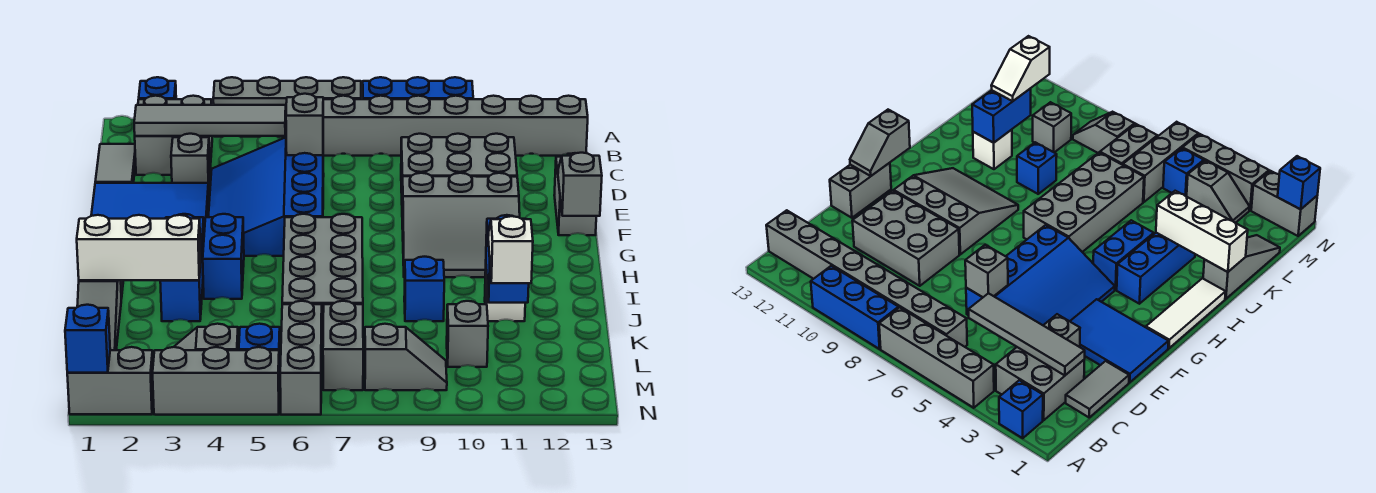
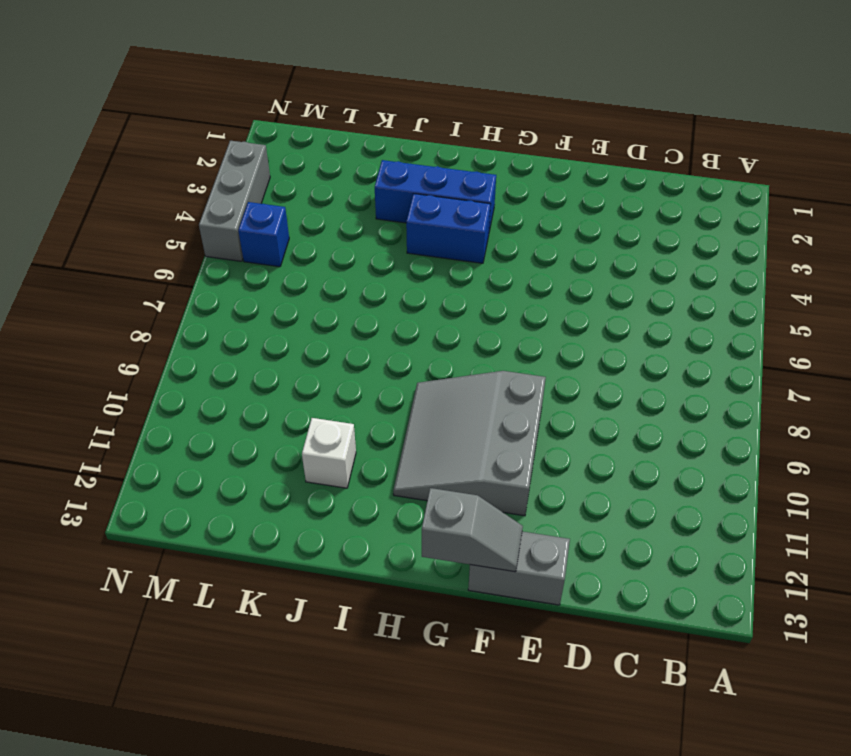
none -> blue 1x1 brick [139,77,176,99]
none -> grey 1x4 brick [213,77,361,137]
none -> blue 1x3 brick [363,77,473,99]
none -> grey 2x2 brick [135,96,212,175]

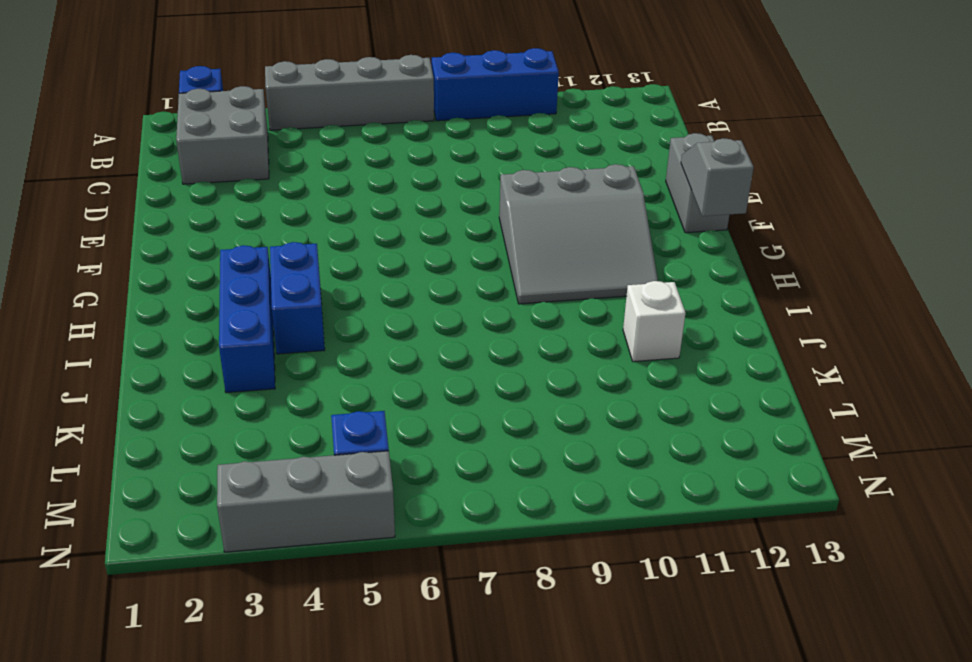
none -> grey 1x8 brick [323,96,588,156]
none -> grey 1x2 tile [95,144,136,183]
none -> grey 1x1 brick [171,134,210,189]
none -> blue 3x4 slope [208,137,324,256]

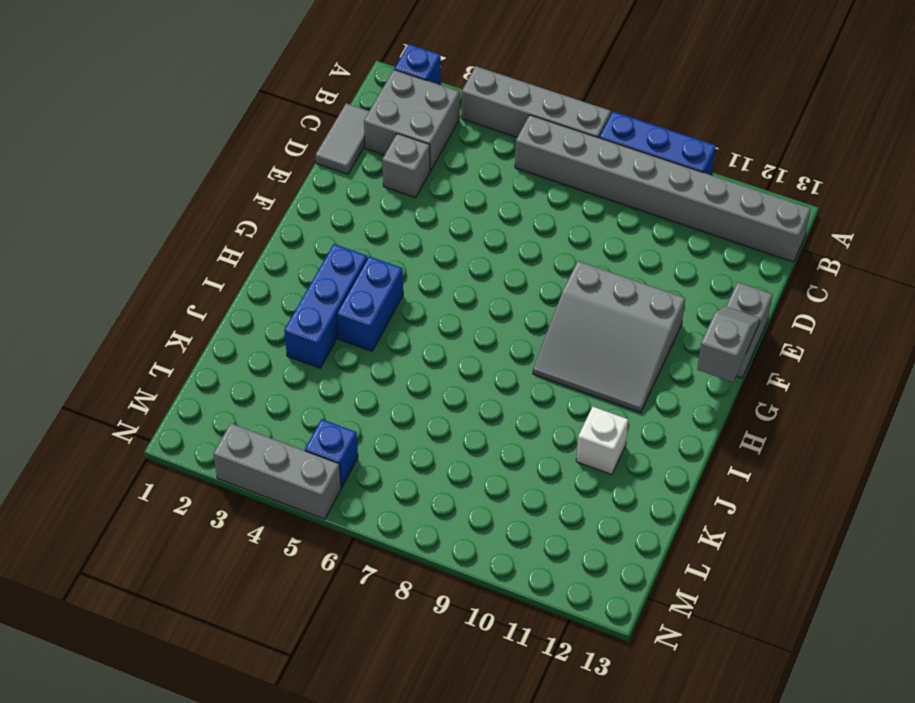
none -> blue 3x4 slope [208,137,324,256]
none -> grey 2x3 brick [401,134,517,193]
none -> blue 2x3 tile [91,183,209,232]
none -> white 1x3 tile [1146,278,1226,348]

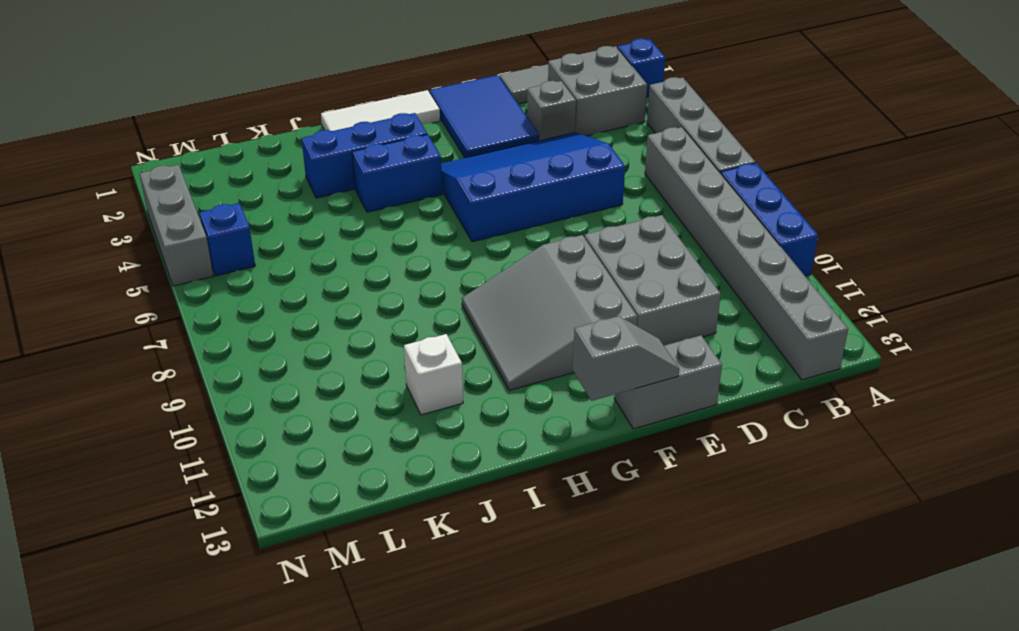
none -> grey 2x4 brick [282,214,363,344]
none -> grey 1x3 slope [77,280,121,350]
none -> blue 1x1 brick [404,257,444,321]
none -> grey 1x3 brick [280,301,322,415]

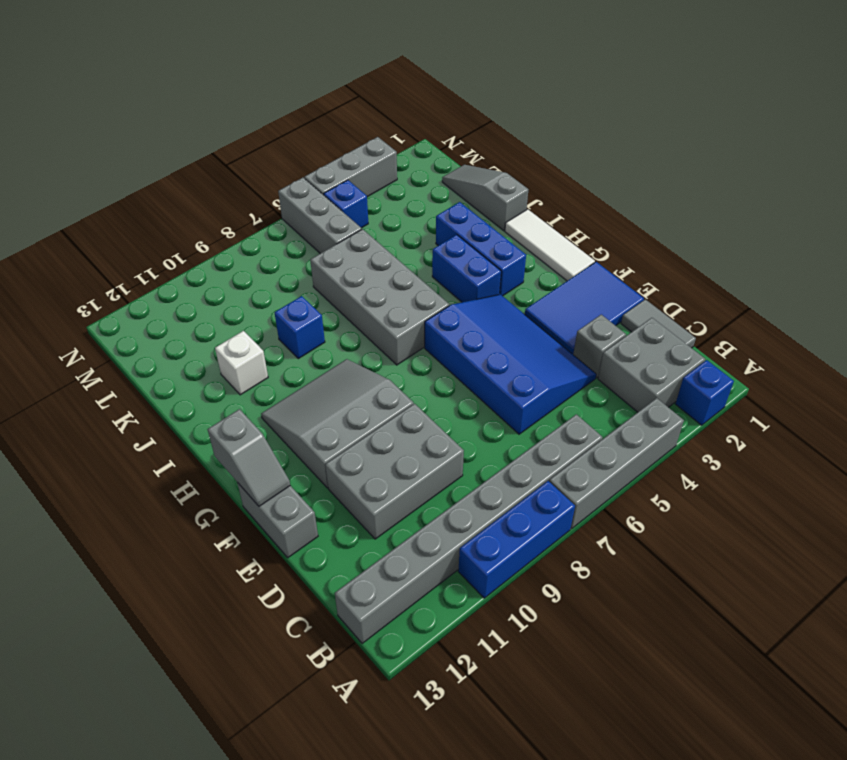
none -> grey 1x2 brick [323,301,363,390]
none -> grey 1x1 brick [447,301,488,367]
none -> grey 1x2 slope [174,324,238,350]
none -> grey 1x2 slope [365,324,447,390]

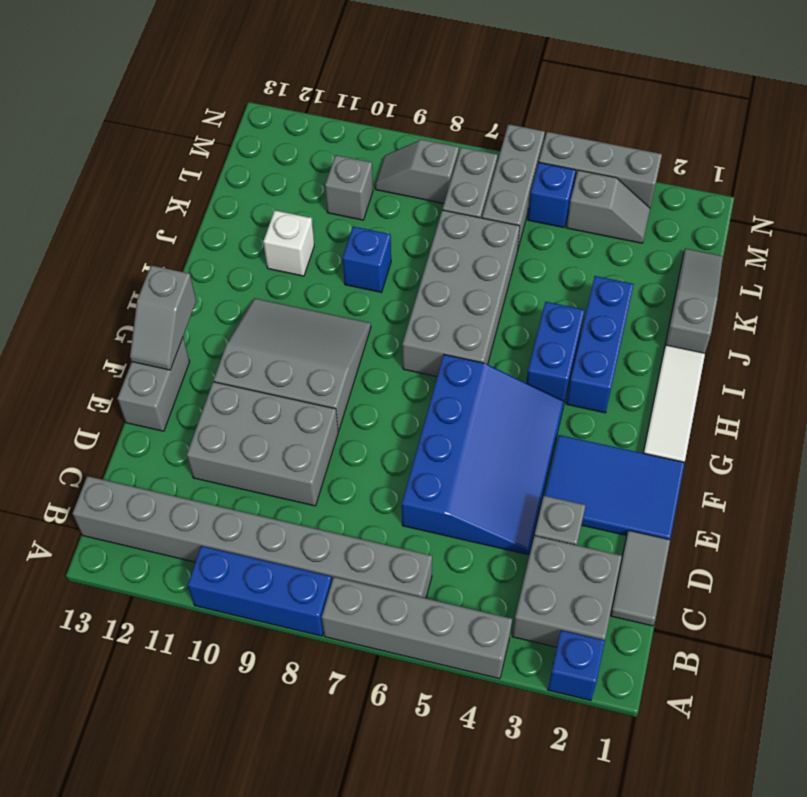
none -> grey 1x2 brick [67,347,153,414]
none -> grey 1x4 tile [134,105,286,136]
none -> grey 1x1 brick [286,94,323,155]
none -> white 1x3 brick [77,215,201,281]

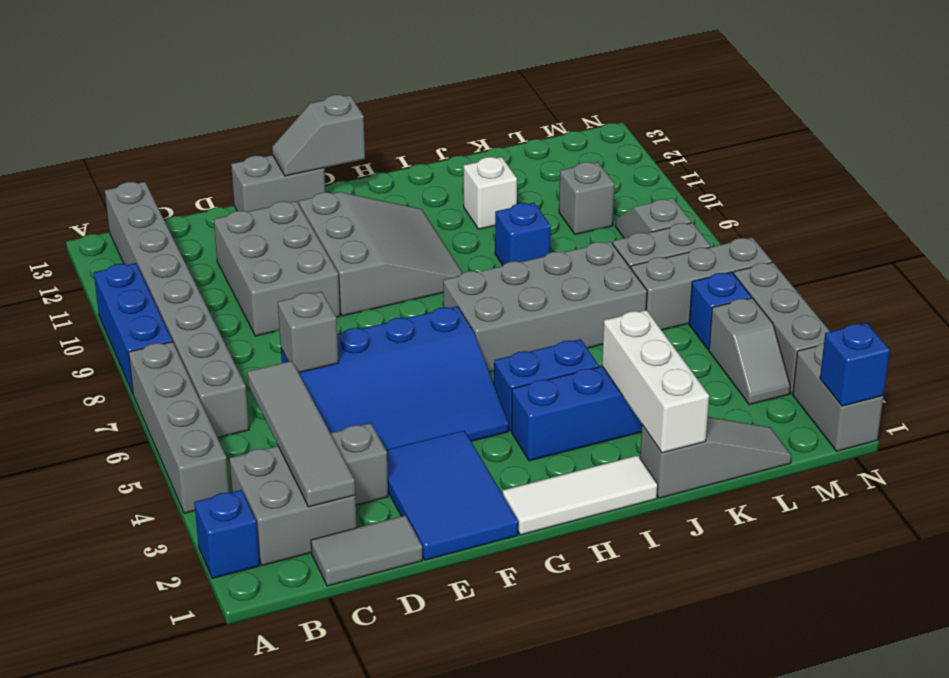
none -> blue 1x2 brick [486,215,529,303]
none -> white 1x2 slope [488,216,533,283]

